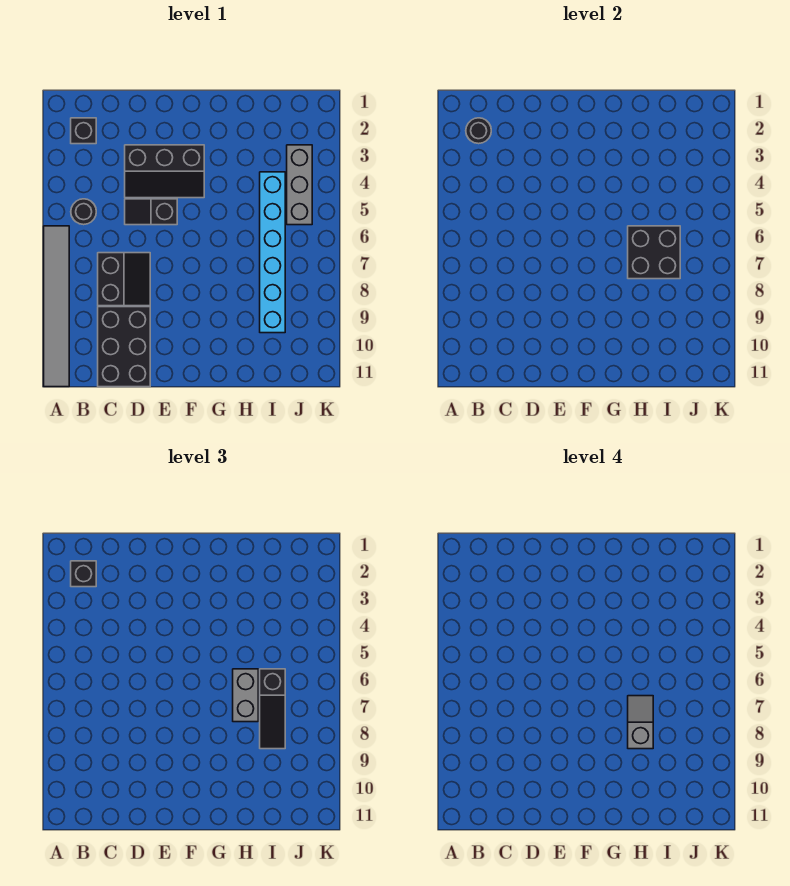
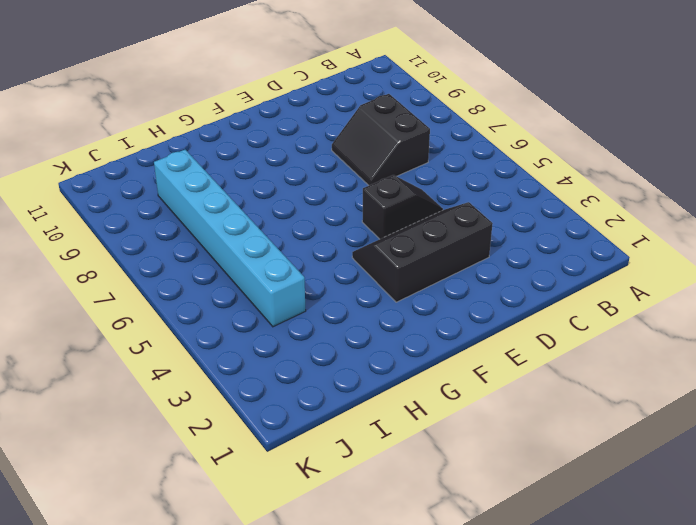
none -> grey 1x6 tile [44,226,69,387]
none -> black 1x1 brick [71,118,96,144]
none -> black 1x1 round brick [71,199,96,225]

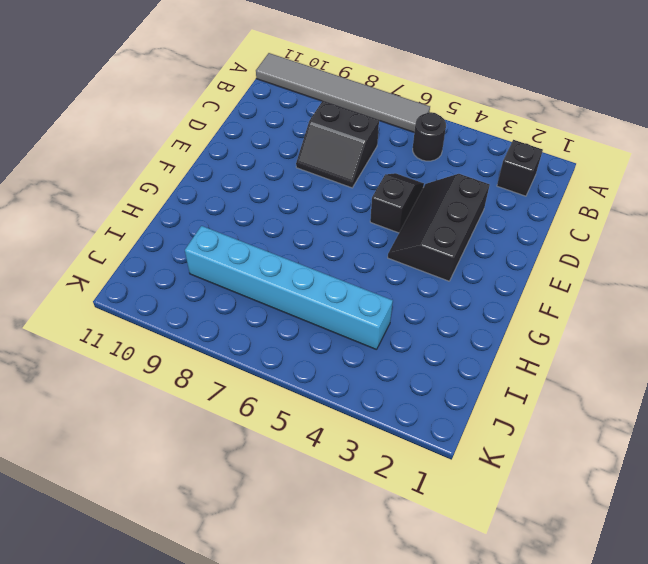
none -> black 2x3 brick [98,307,150,387]
none -> grey 1x3 brick [287,145,312,225]
none -> black 1x1 round brick [466,118,491,144]

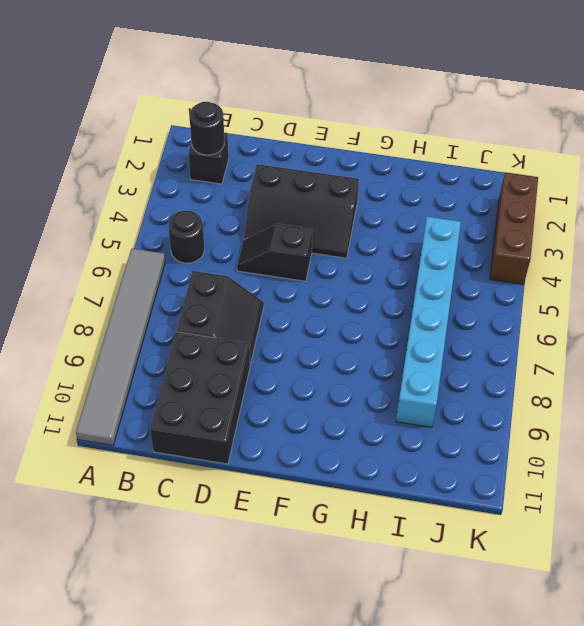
brown 1x3 brick [490,172,538,285] -> none
none -> grey 1x3 brick [287,145,312,225]
none -> black 2x2 brick [628,226,680,279]
none -> black 1x1 brick [71,561,96,587]

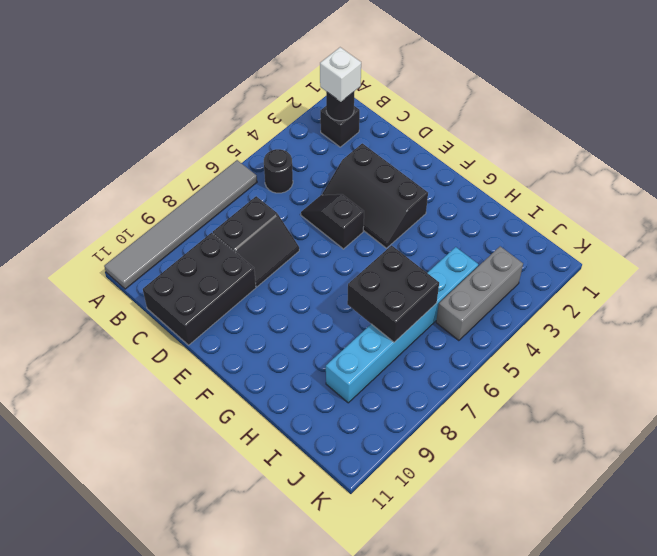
white 1x1 brick [320,47,361,102] -> black 1x1 brick [71,561,96,587]
none -> grey 1x2 brick [233,669,258,722]
none -> black 1x3 slope [260,669,285,749]
none -> grey 1x2 slope [628,696,653,749]

